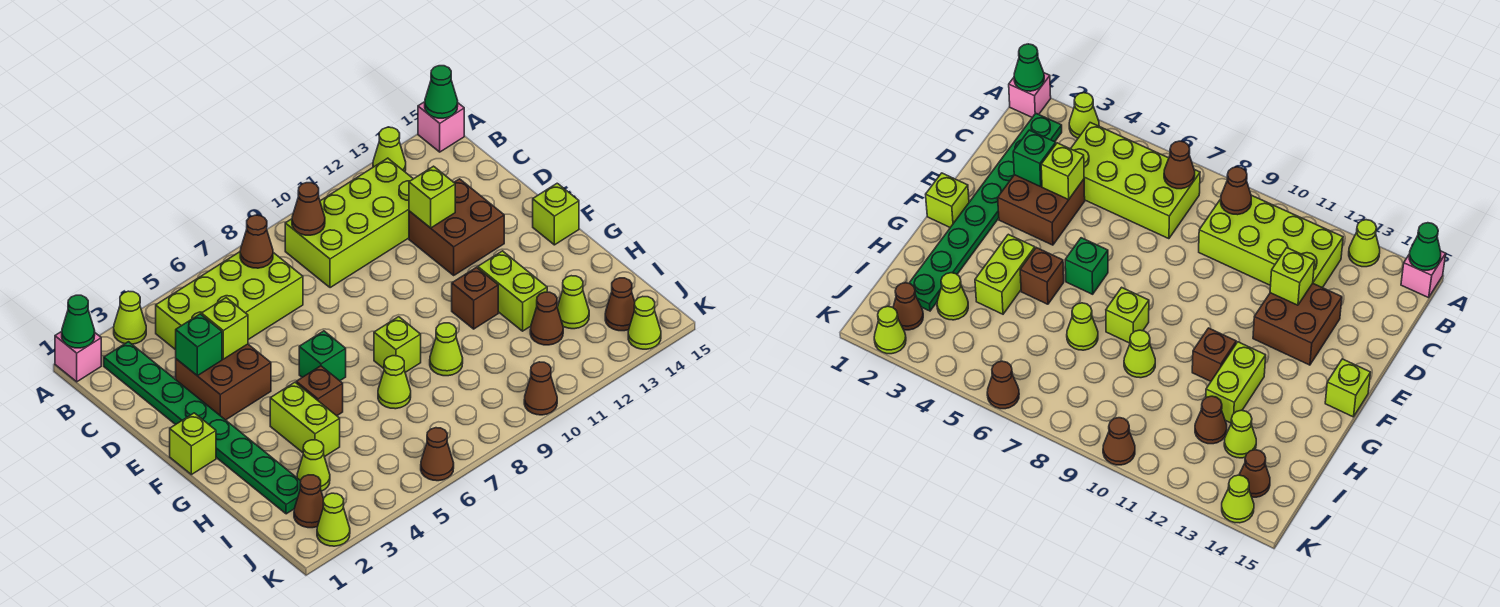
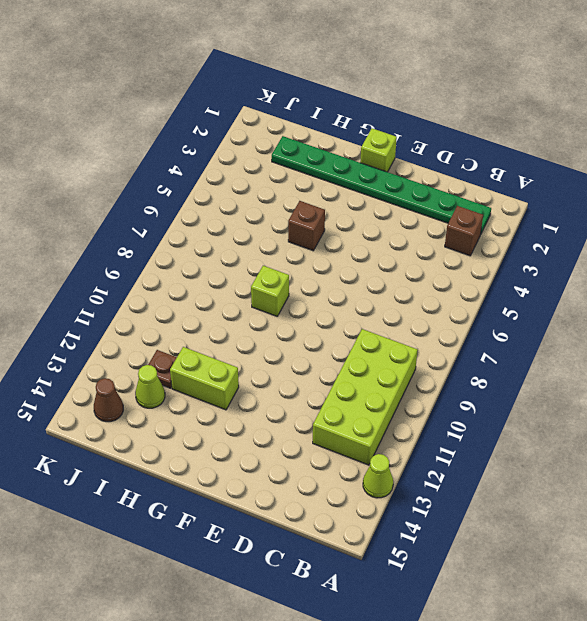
brown 1x1 brick [445,206,483,256] -> brown 1x1 brick moved to [452,267,498,329]
brown 1x1 plate [148,350,177,388] -> brown 1x1 cone [530,292,563,345]
none -> pink 1x1 brick [55,331,101,382]
none -> lime 1x1 cone [114,291,146,344]
none -> pink 1x1 brick [418,102,464,152]
none -> lime 2x4 brick [156,252,303,350]

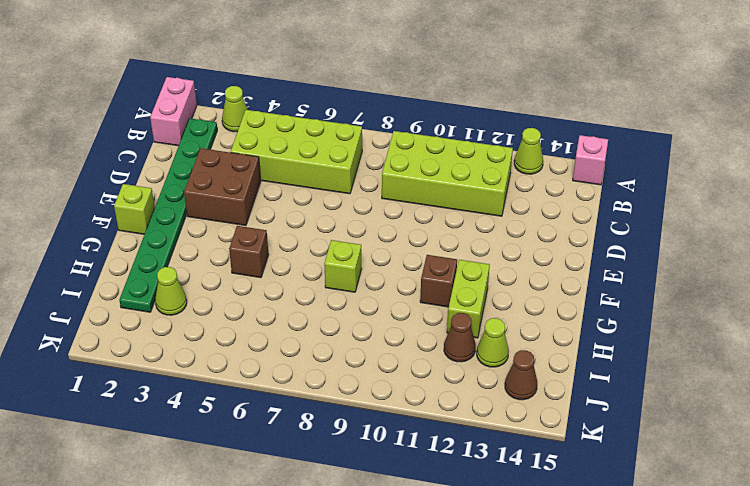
pink 1x2 brick [150,77,197,146] -> pink 1x1 brick [55,331,101,382]
none -> brown 2x2 brick [409,179,504,275]
none -> green 1x1 brick [299,331,346,381]
none -> lime 1x1 brick [533,183,579,245]
none -> lime 1x2 brick [270,382,340,457]

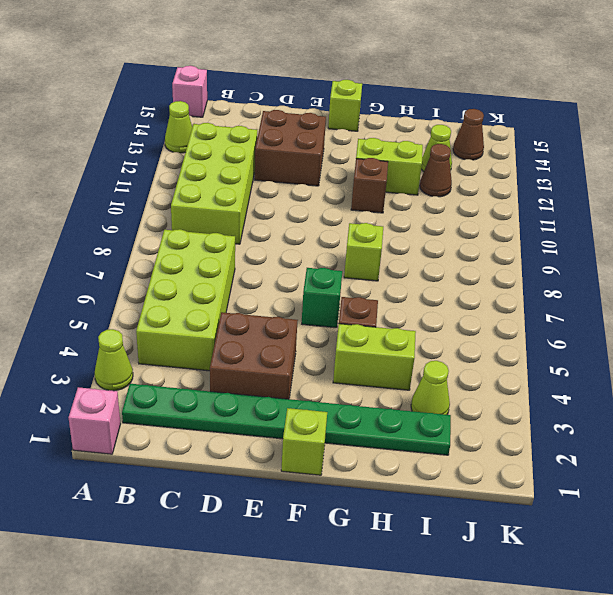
none -> lime 1x1 cone [378,356,411,409]
none -> lime 1x1 cone [430,323,463,376]
none -> brown 1x1 cone [294,475,324,528]
none -> lime 1x1 cone [317,493,350,546]

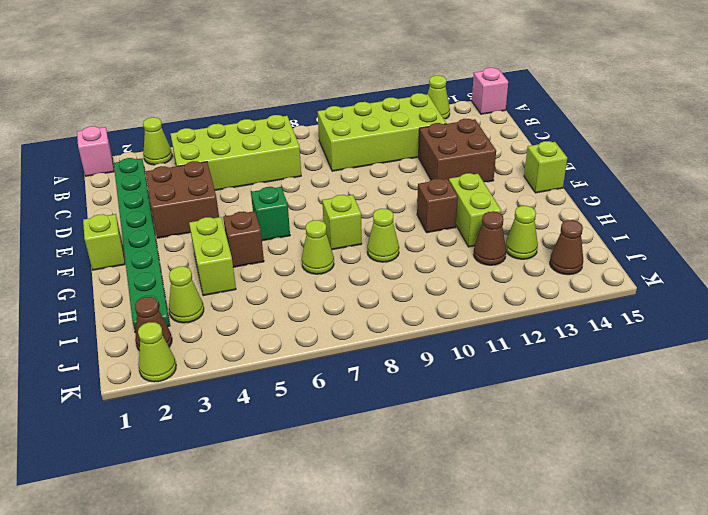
none -> brown 1x1 cone [421,428,454,481]
none -> brown 1x1 cone [524,362,557,415]
none -> lime 1x1 cone [628,296,661,349]
none -> green 1x1 cone [62,295,95,348]

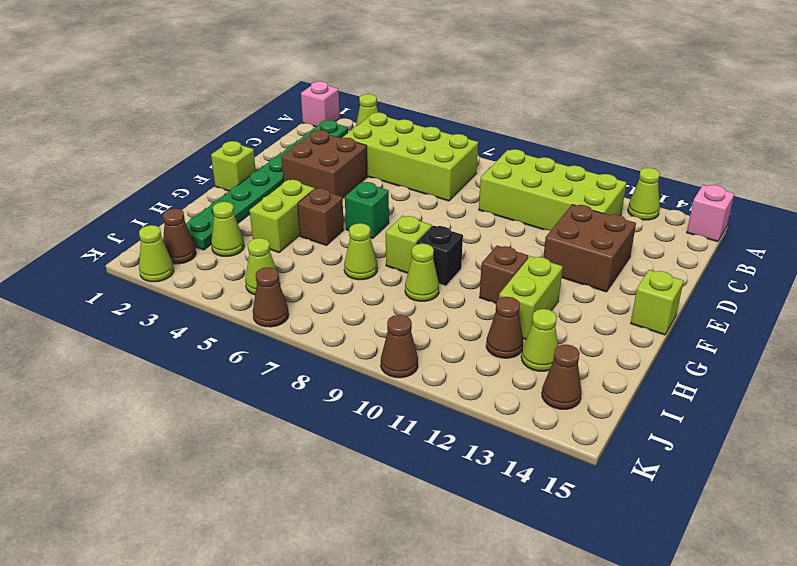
black 1x1 brick [417,225,463,286] -> none
lime 1x1 cone [245,238,280,295] -> lime 1x1 cone moved to [628,296,661,349]
none -> green 1x1 cone [62,295,95,348]
none -> green 1x1 cone [425,66,458,118]
none -> brown 1x1 cone [240,215,273,268]
none -> brown 1x1 cone [292,183,325,235]

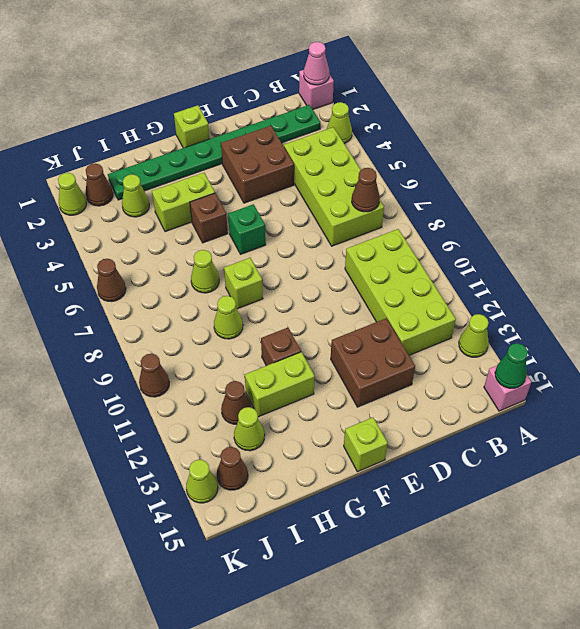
pink 1x1 cone [304,42,329,85] -> green 1x1 cone [62,295,95,348]
none -> brown 1x1 cone [292,183,325,235]
none -> green 1x1 brick [176,314,222,376]
none -> lime 1x1 brick [202,298,248,359]
none -> lime 1x1 brick [409,166,455,228]

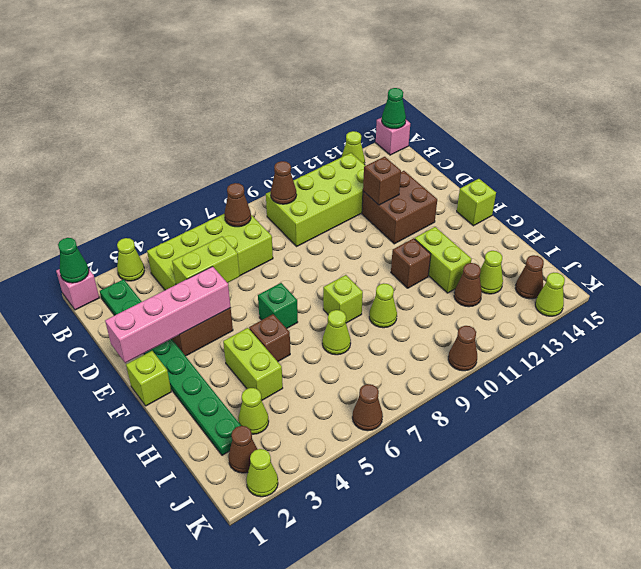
lime 1x2 brick [172,236,240,285] -> lime 1x1 brick [202,298,248,359]
brown 1x1 brick [363,157,401,205] -> lime 1x1 brick [409,166,455,228]
pink 1x4 brick [105,267,231,363] -> none
none -> green 1x1 brick [176,314,222,376]

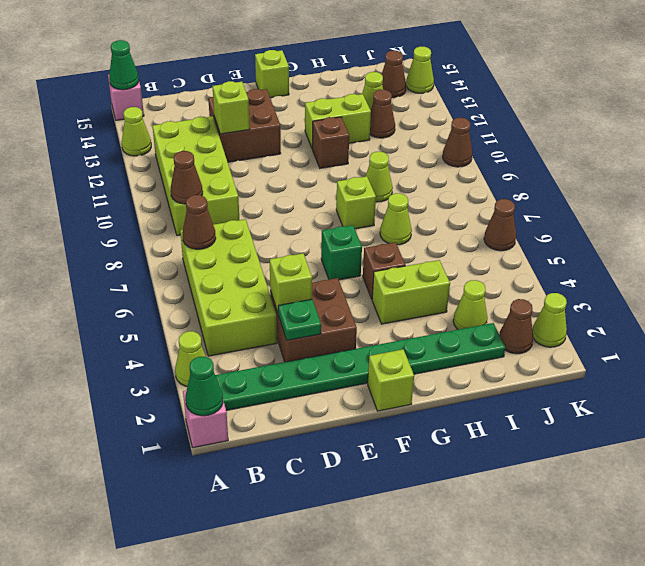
green 1x1 plate [278,299,321,340] -> green 1x1 brick [176,314,222,376]

